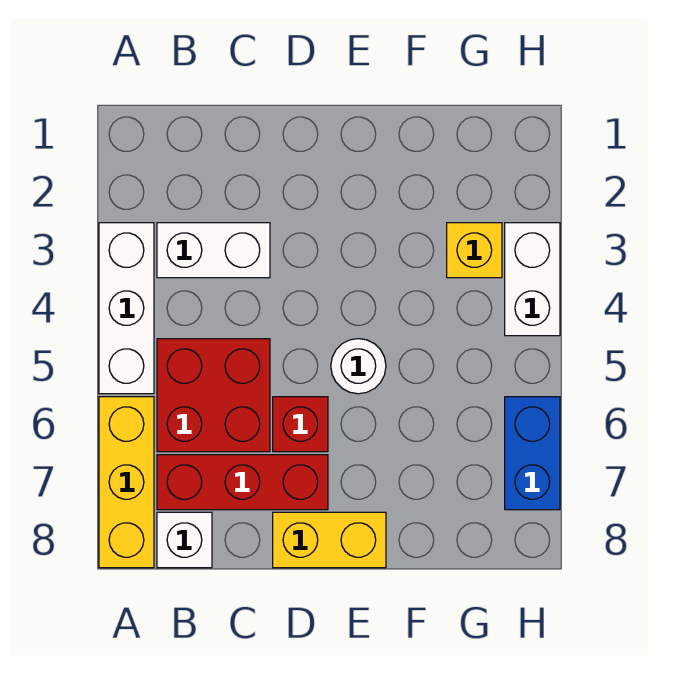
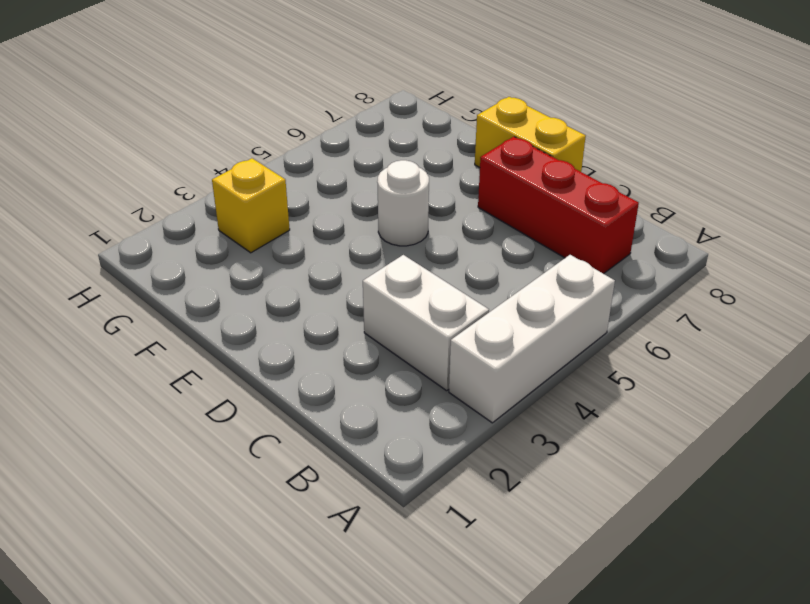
none -> yellow 1x3 brick [99,397,154,568]
none -> red 2x2 brick [157,339,270,452]
none -> white 1x1 brick [157,512,212,568]

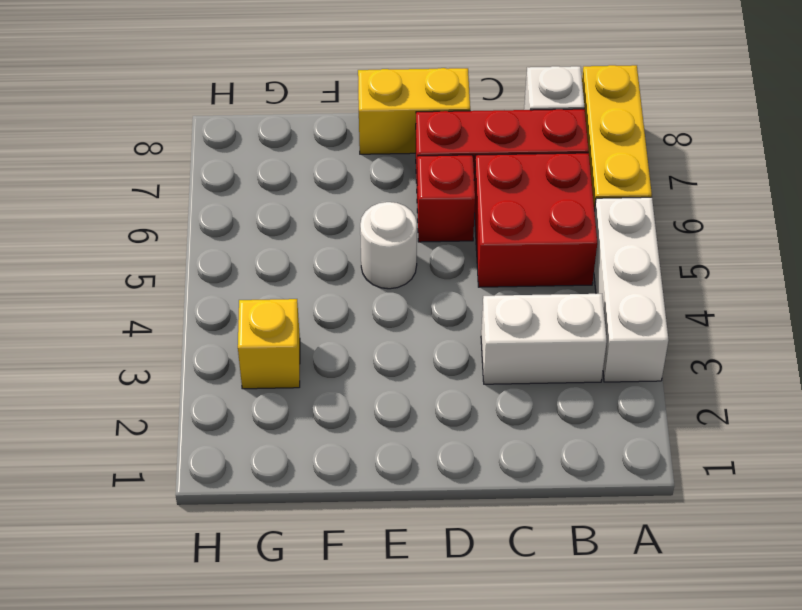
none -> white 1x2 brick [505,223,560,336]
none -> blue 1x2 brick [505,397,560,510]

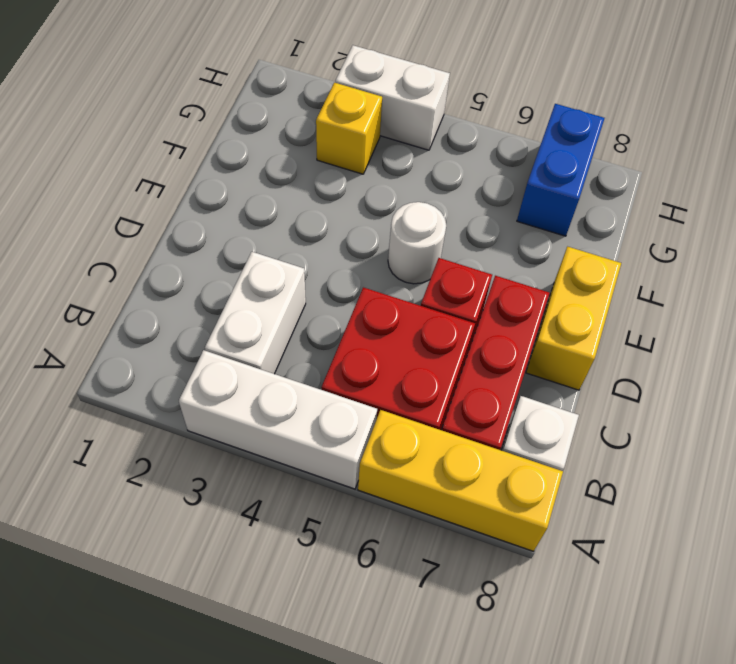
blue 1x2 brick [517,104,605,236] -> blue 1x2 brick turned to [505,397,560,510]

